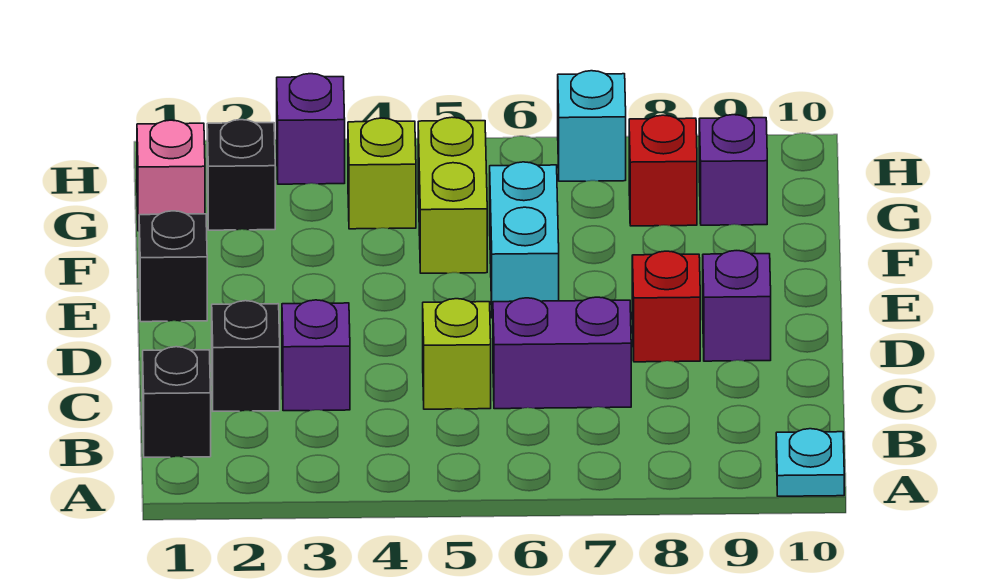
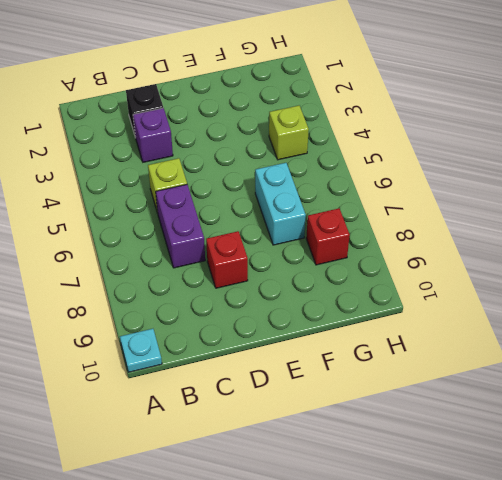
cyan 1x2 brick [255,163,306,245] -> cyan 1x2 brick turned to [490,162,559,318]
none -> black 1x1 brick [143,347,211,457]
none -> purple 1x1 brick [703,251,771,361]
none -> black 1x1 brick [139,211,207,322]

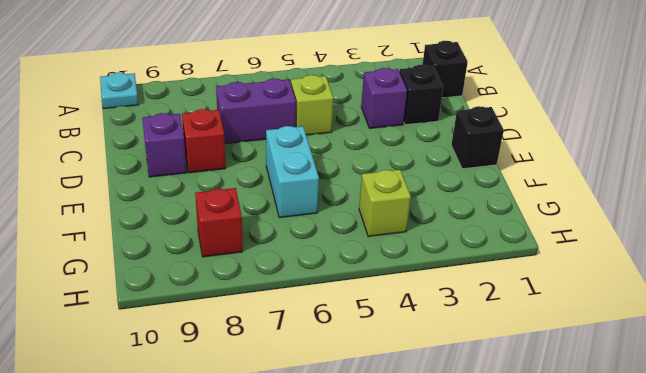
none -> lime 1x2 brick [418,117,487,273]
none -> pink 1x1 brick [137,120,205,231]
none -> black 1x1 brick [207,120,275,230]

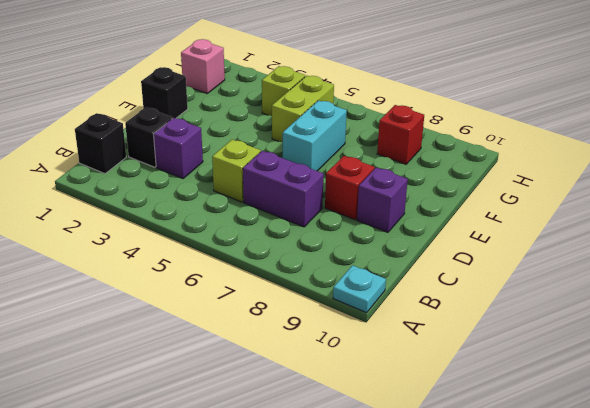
none -> black 1x1 brick [207,120,275,230]
none -> purple 1x1 brick [699,115,767,225]
none -> purple 1x1 brick [277,74,345,184]

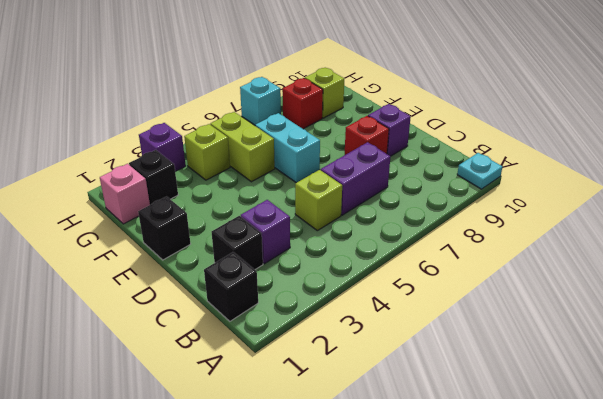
lime 1x1 brick [305,68,344,118] -> purple 1x1 brick [699,115,767,225]

